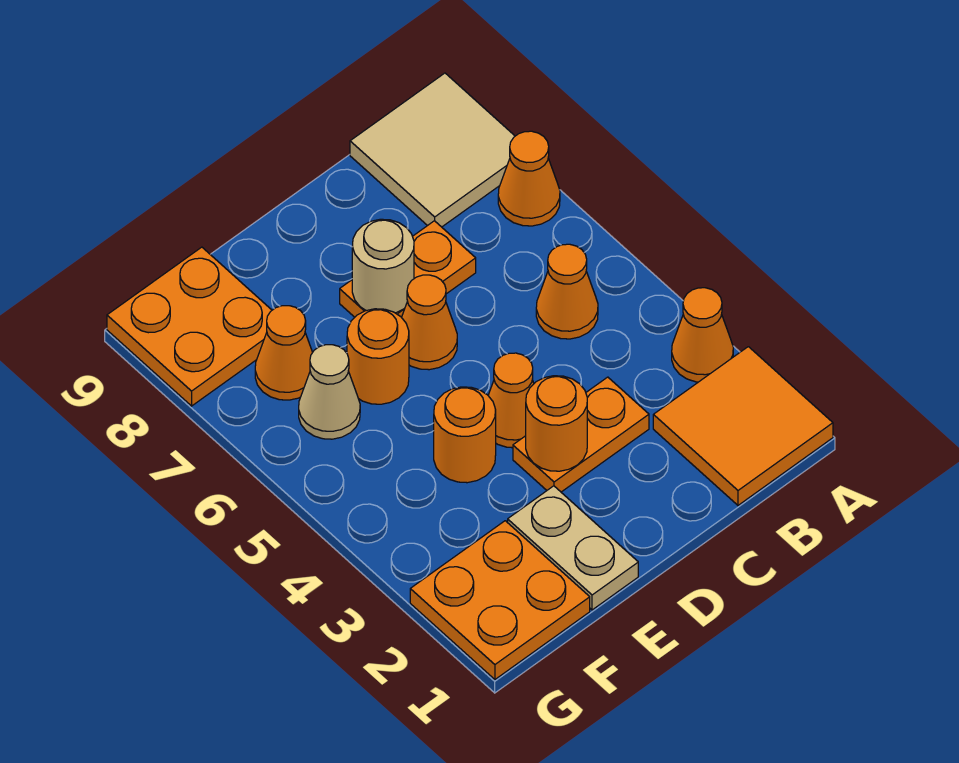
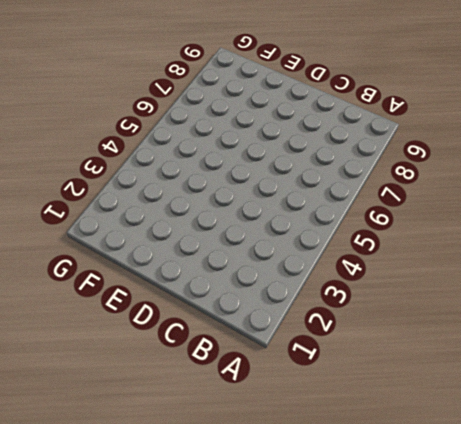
none -> orange 2x2 tile [653,347,833,505]
none -> orange 1x1 cone [672,288,733,382]
none -> orange 1x1 cone [498,131,560,226]

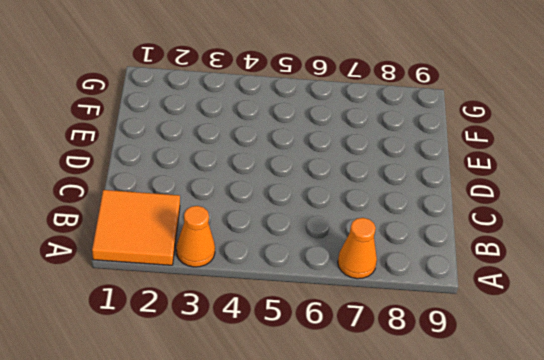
none -> tan 2x2 tile [350,73,515,227]
none -> orange 1x1 cone [536,244,598,339]
none -> orange 1x2 plate [513,377,649,492]

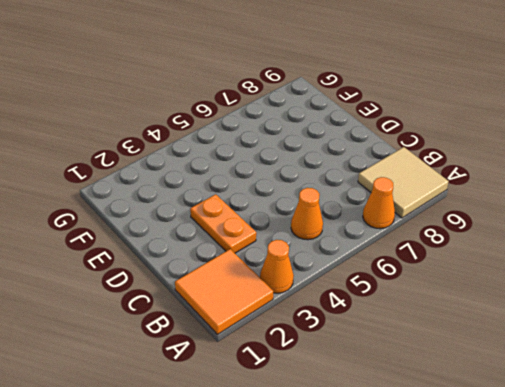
none -> orange 1x2 plate [340,221,476,317]
none -> orange 1x1 cone [488,353,534,448]
none -> orange 1x1 cone [402,275,457,370]

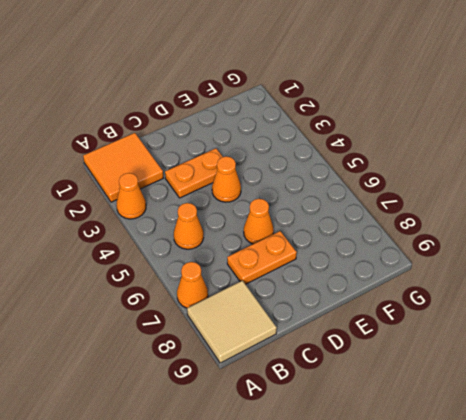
none -> tan 1x2 plate [508,486,638,610]
none -> orange 1x1 round brick [434,387,496,483]
none -> orange 1x1 round brick [347,309,409,404]

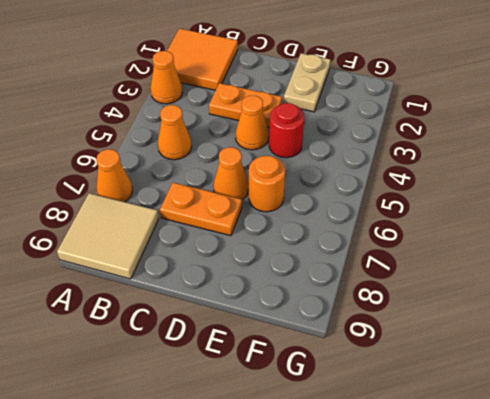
red 1x1 round brick [269,103,305,158] -> orange 1x1 round brick [434,387,496,483]
none -> orange 2x2 plate [410,521,590,679]
none -> tan 1x1 cone [299,345,360,439]
none -> orange 1x1 cone [255,306,313,400]

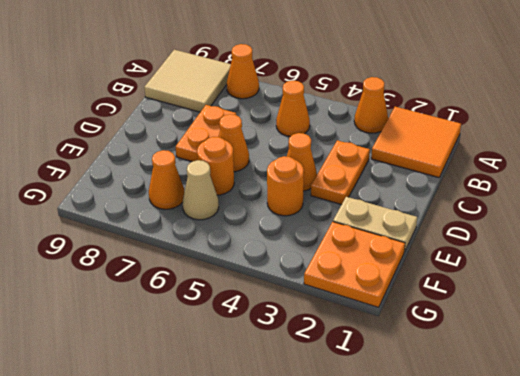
none -> orange 2x2 plate [107,247,272,406]
none -> orange 1x1 round brick [526,376,587,471]
none -> tan 1x1 round brick [352,219,414,313]

